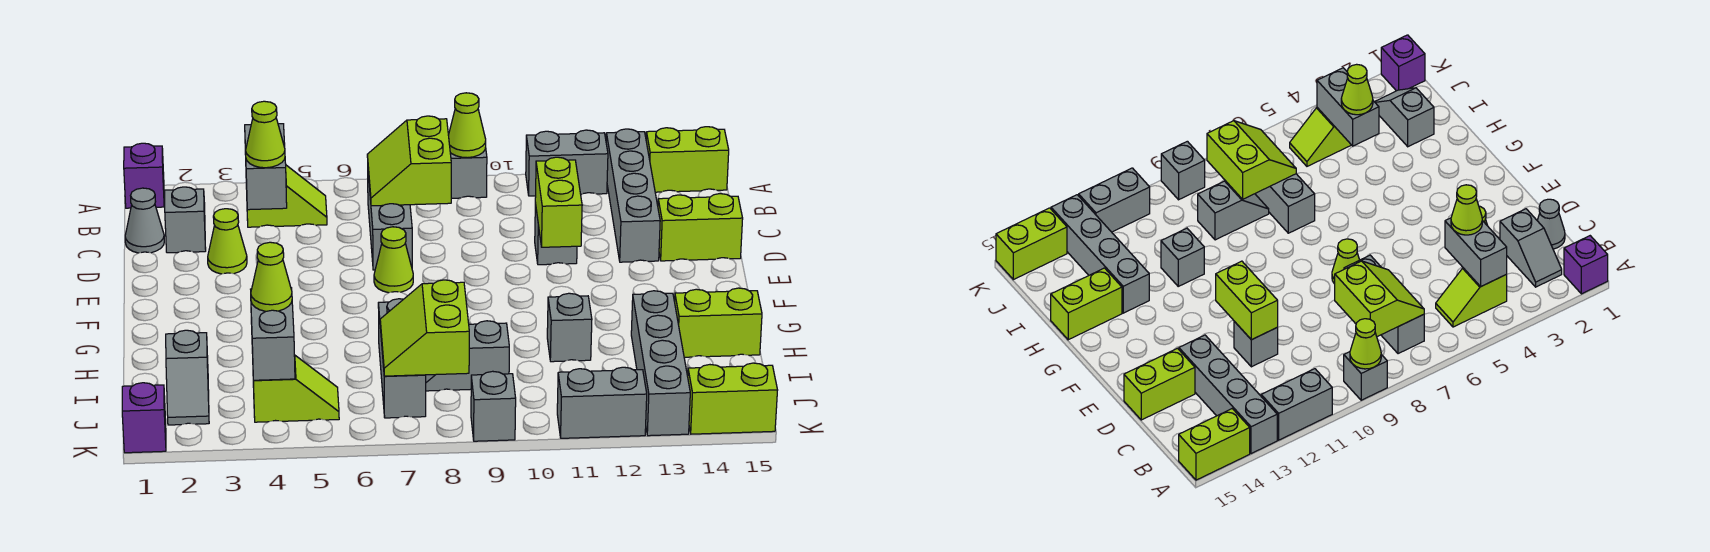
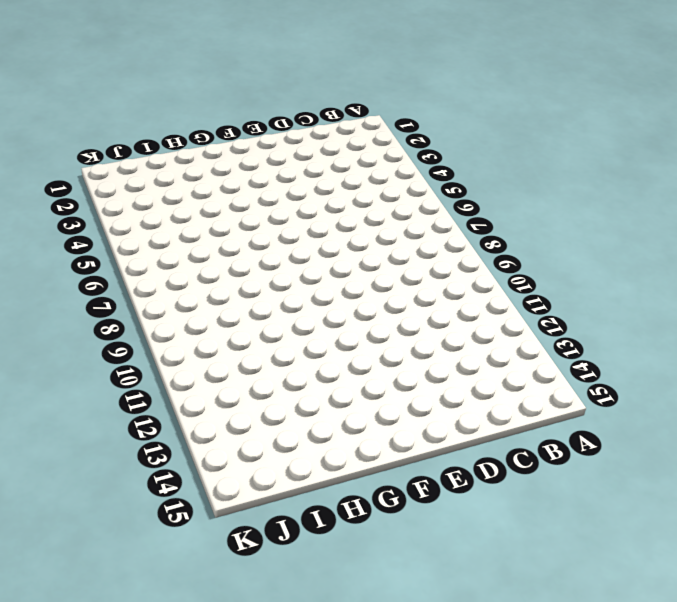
none -> purple 1x1 brick [124,143,164,208]
none -> grey 1x1 brick [450,148,487,198]
none -> grey 1x2 brick [526,130,608,196]
none -> grey 1x4 brick [606,129,660,262]

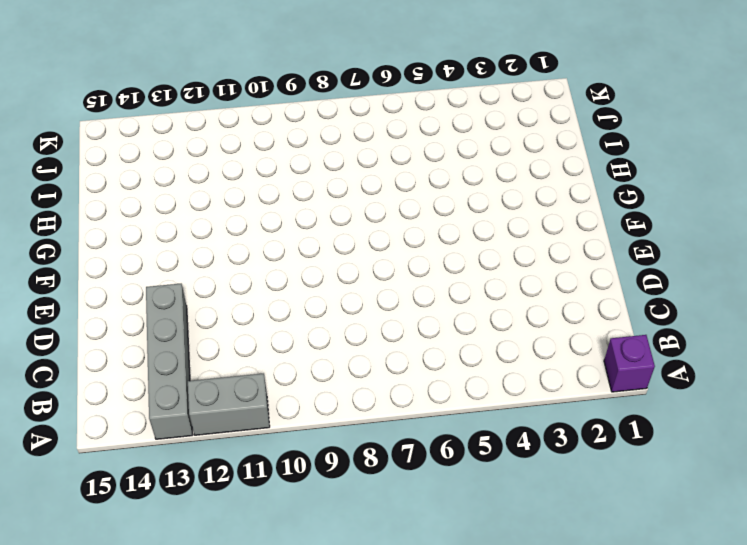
none -> grey 1x1 brick [450,148,487,198]
none -> lime 1x2 brick [646,127,729,192]
none -> grey 1x2 slope [165,187,206,253]
none -> lime 1x2 slope [246,165,327,227]

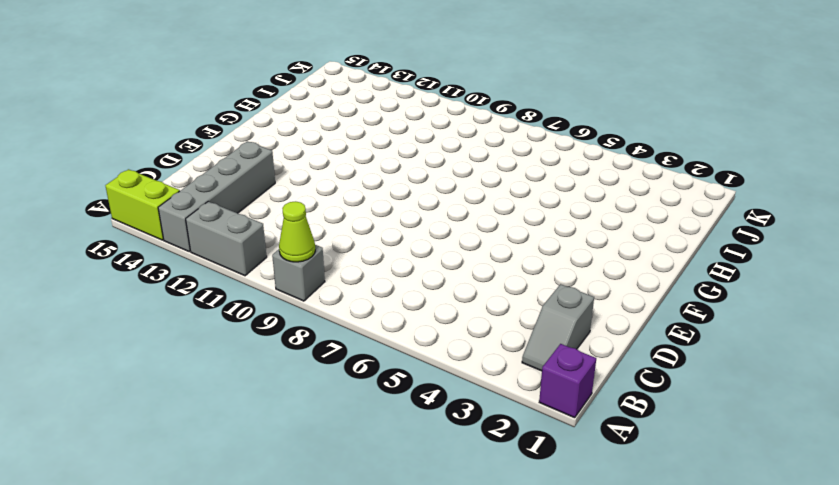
none -> lime 1x2 slope [246,165,327,227]
none -> grey 1x3 brick [368,174,412,270]
none -> grey 1x1 cone [125,188,164,253]
none -> lime 1x1 cone [208,209,247,274]

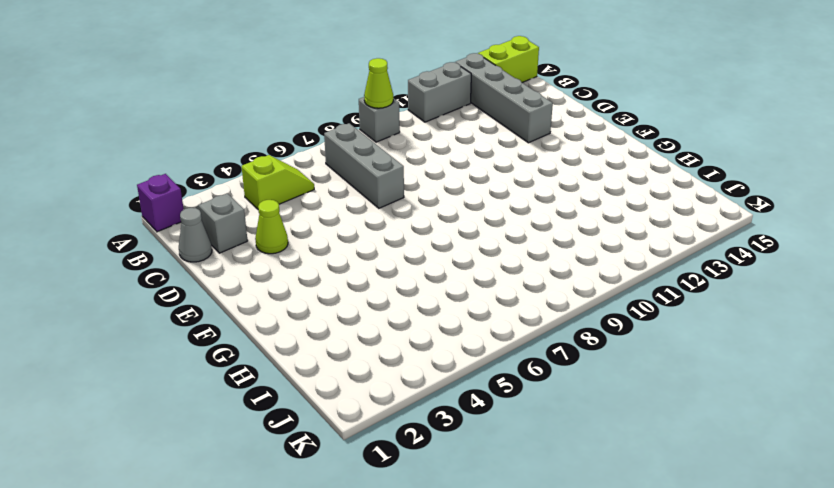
none -> grey 1x1 brick [535,203,577,265]
none -> lime 1x2 brick [658,194,743,261]
none -> lime 1x1 cone [374,227,413,293]
none -> grey 1x3 brick [378,299,426,418]

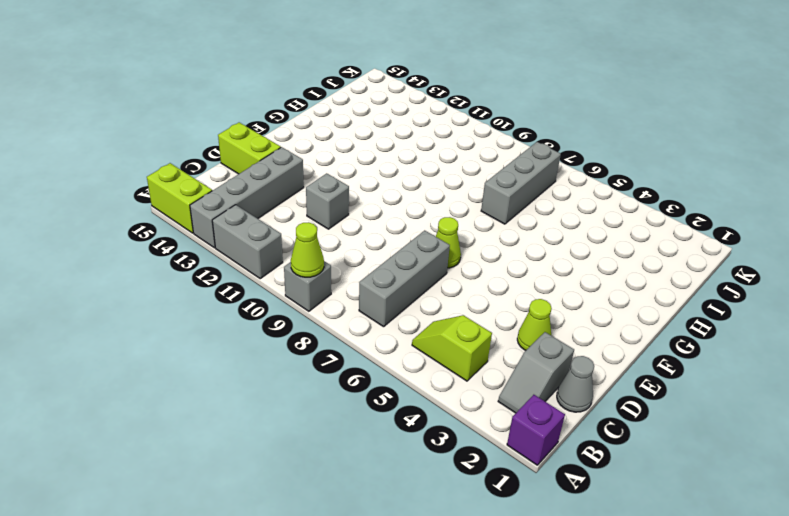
none -> grey 1x1 brick [547,293,592,362]
none -> grey 1x4 brick [631,291,690,436]
none -> lime 1x2 brick [675,288,762,357]
none -> grey 1x2 slope [166,330,209,425]

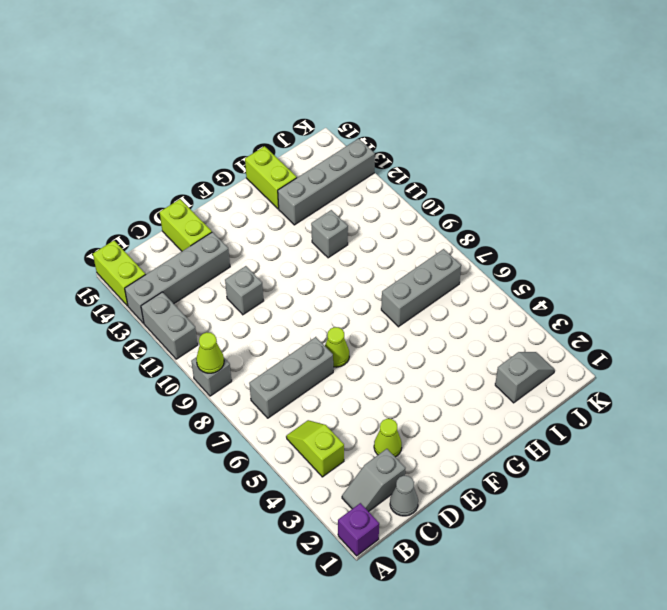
none -> grey 1x2 slope [426,321,509,391]
none -> lime 1x2 slope [253,355,339,422]
none -> purple 1x1 brick [122,383,166,453]
none -> grey 1x1 brick [471,371,516,441]

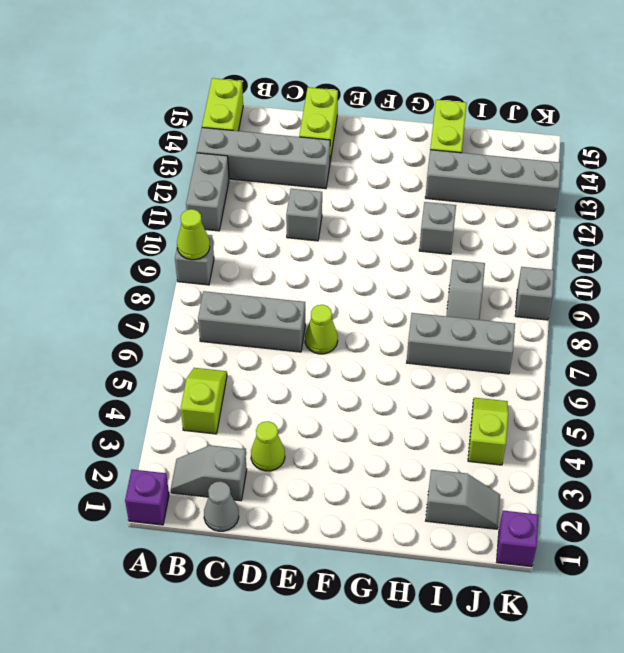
none -> grey 1x2 brick [557,367,647,438]
none -> lime 1x2 brick [688,363,778,434]
none -> grey 1x2 brick [245,124,287,210]
none -> lime 2x2 slope [367,116,451,206]

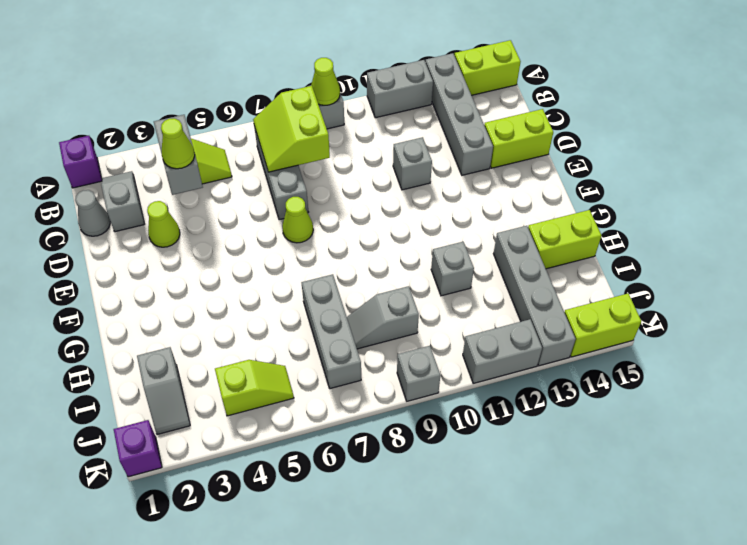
none -> lime 1x2 brick [535,157,582,247]
none -> grey 1x2 brick [251,288,295,380]
none -> lime 2x2 slope [380,280,469,376]
none -> lime 1x1 cone [251,242,292,311]

